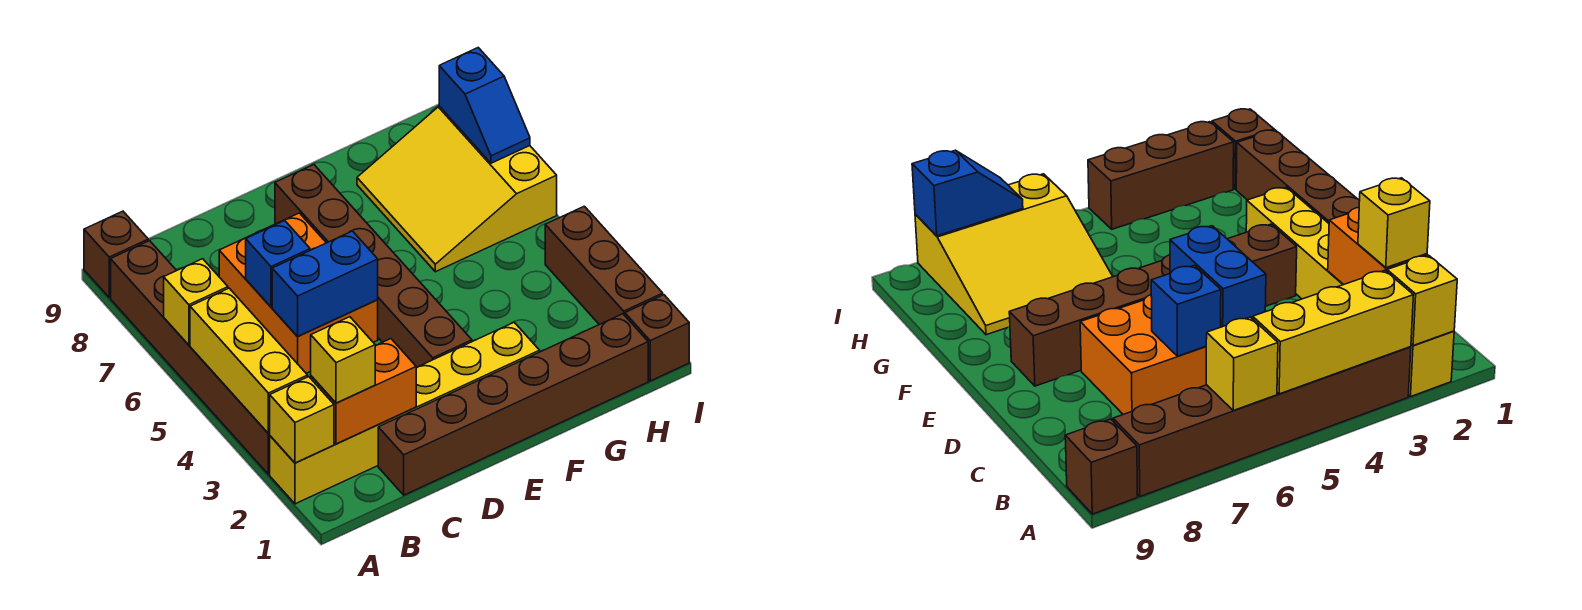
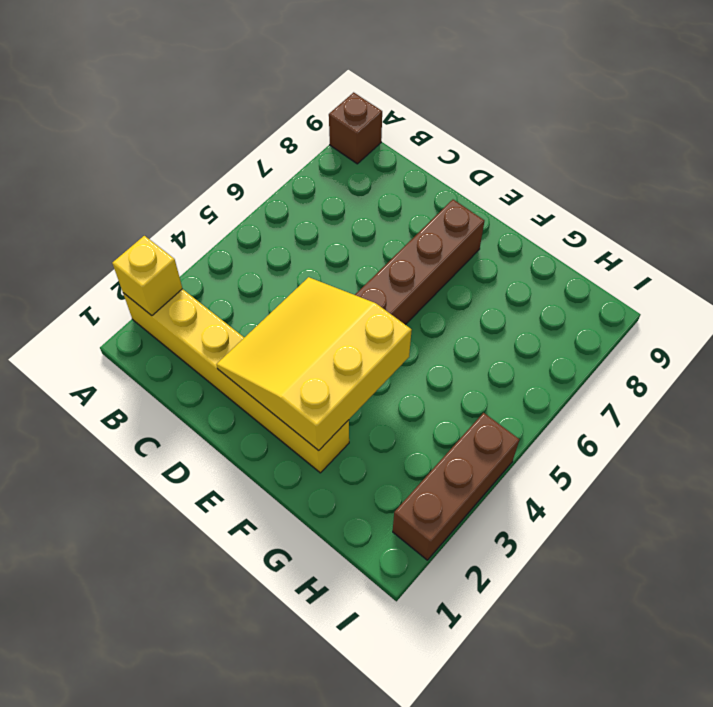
yellow 3x3 slope [216,277,412,450] -> yellow 3x3 slope moved to [357,106,557,272]
none -> brown 1x6 brick [111,241,270,474]
none -> brown 1x6 brick [378,314,648,495]
none -> orange 2x3 brick [219,213,378,373]

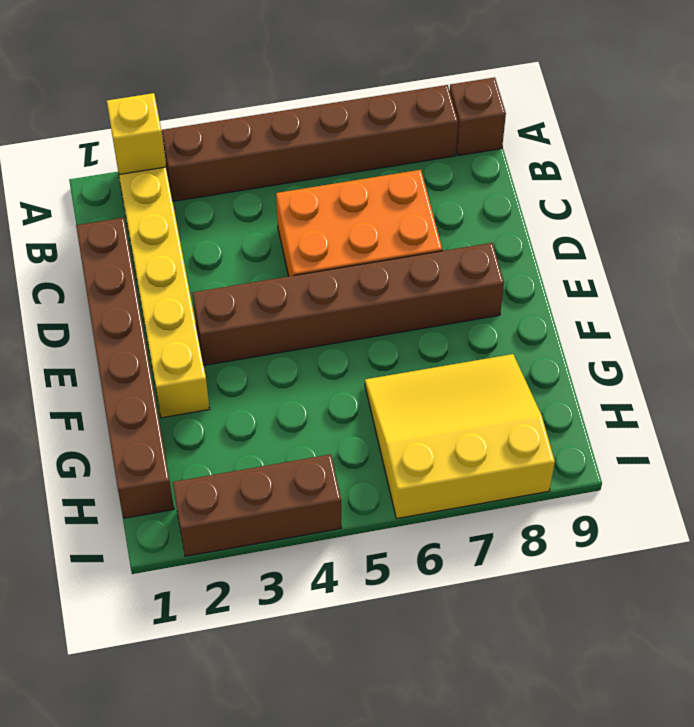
none -> brown 1x1 brick [625,295,689,381]
none -> yellow 1x3 brick [190,288,308,434]
none -> yellow 1x1 brick [164,259,228,345]

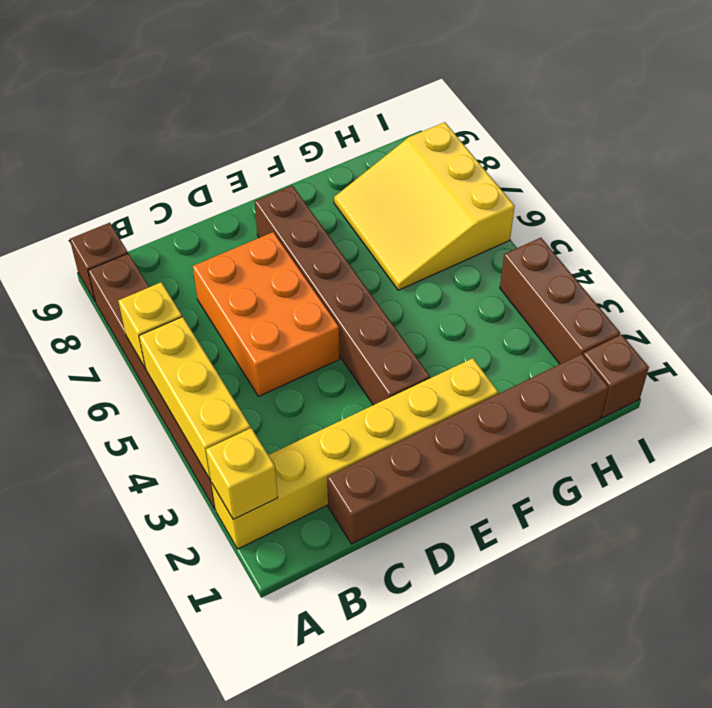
none -> orange 1x2 brick [311,339,416,444]
none -> blue 1x2 brick [272,231,378,337]
none -> blue 1x1 brick [246,221,310,307]

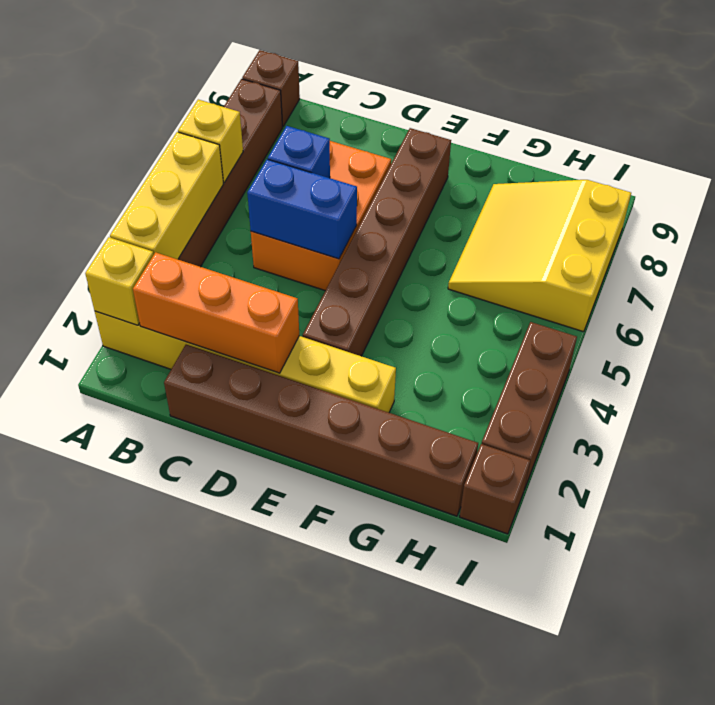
orange 1x3 brick [133,252,299,373] -> orange 1x2 brick [311,339,416,444]
none -> blue 1x2 slope [439,48,530,163]
none -> yellow 1x1 brick [311,317,375,403]

